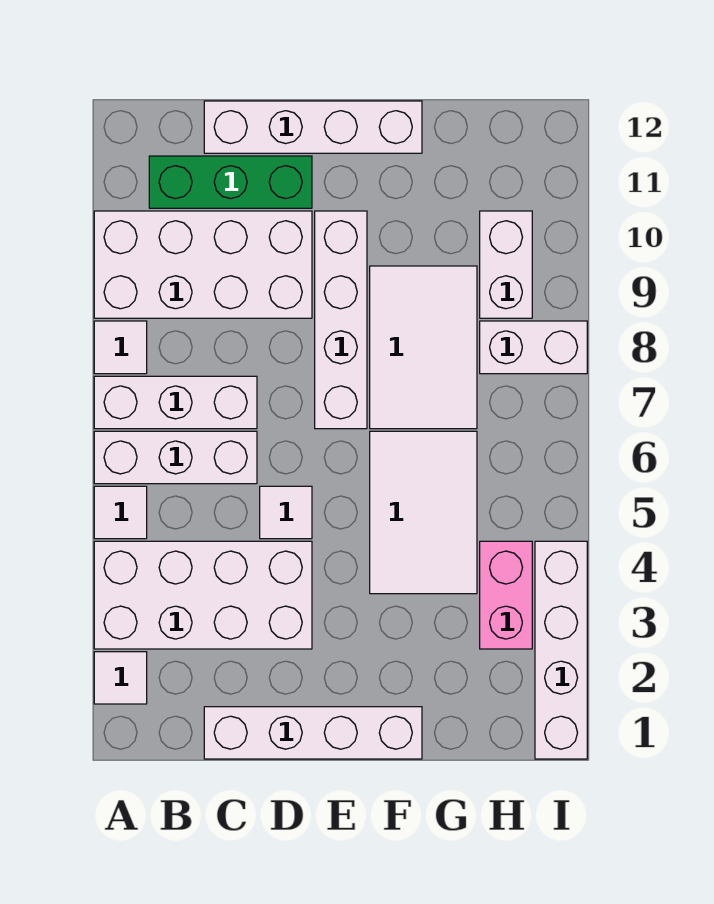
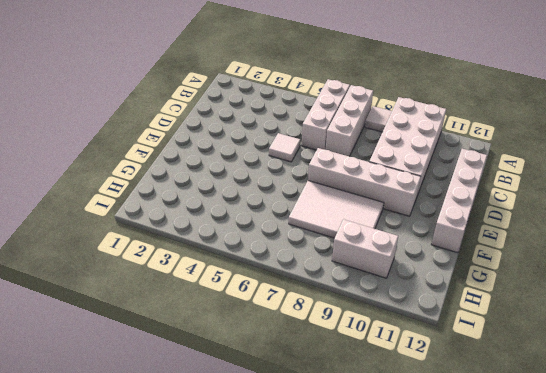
none -> white 1x1 tile [94,652,147,704]
none -> white 2x4 brick [94,541,312,649]
none -> white 1x1 tile [94,486,147,539]

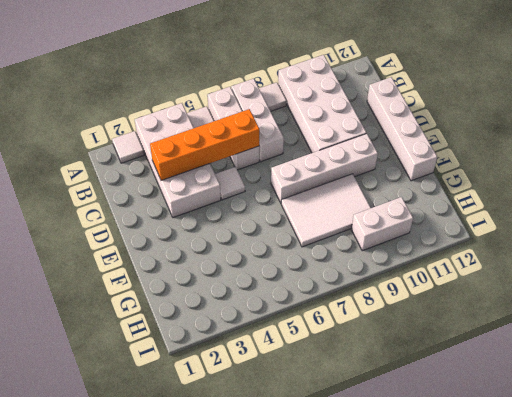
orange 1x4 brick [150,109,259,180] -> none
none -> green 1x3 brick [149,156,312,208]
none -> white 1x4 brick [204,707,422,759]
none -> white 2x3 tile [370,431,477,594]

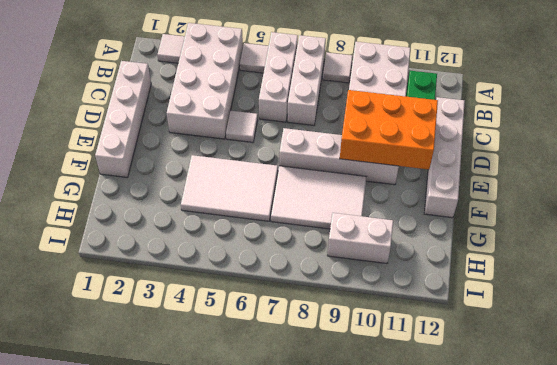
orange 2x3 brick [340,90,438,170] -> none
none -> pink 1x2 brick [480,541,532,649]
none -> white 1x2 brick [480,321,587,374]
none -> white 1x4 brick [535,541,587,759]

